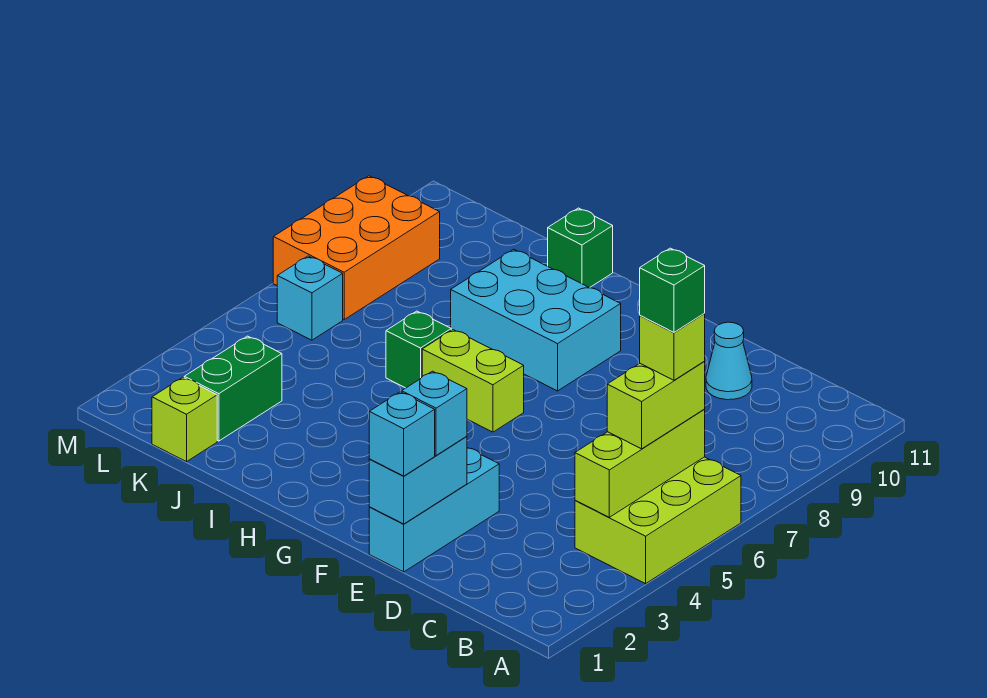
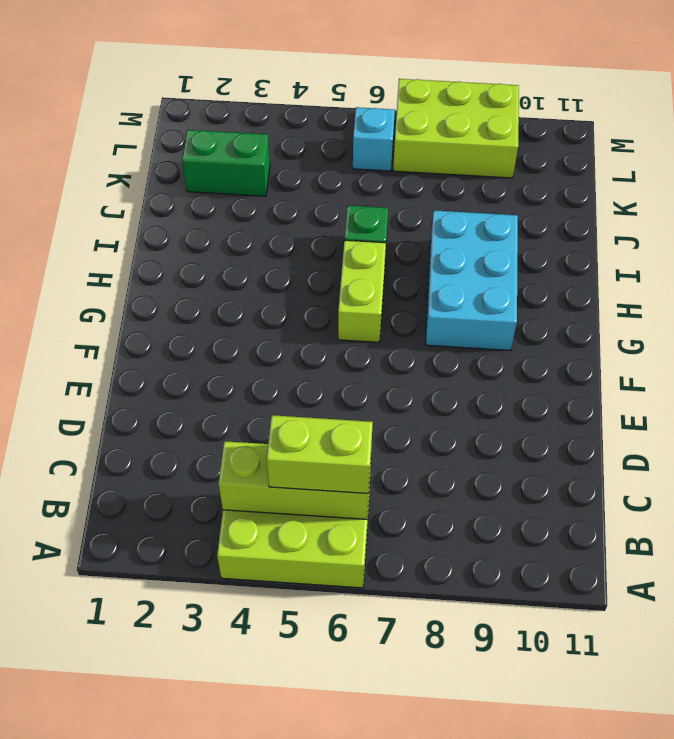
lime 2x3 brick [393,79,519,178] -> orange 2x3 brick [273,176,440,319]
none -> cyan 1x1 cone [706,322,752,400]
none -> cyan 1x3 brick [369,448,499,572]
none -> green 1x1 brick [548,208,613,288]

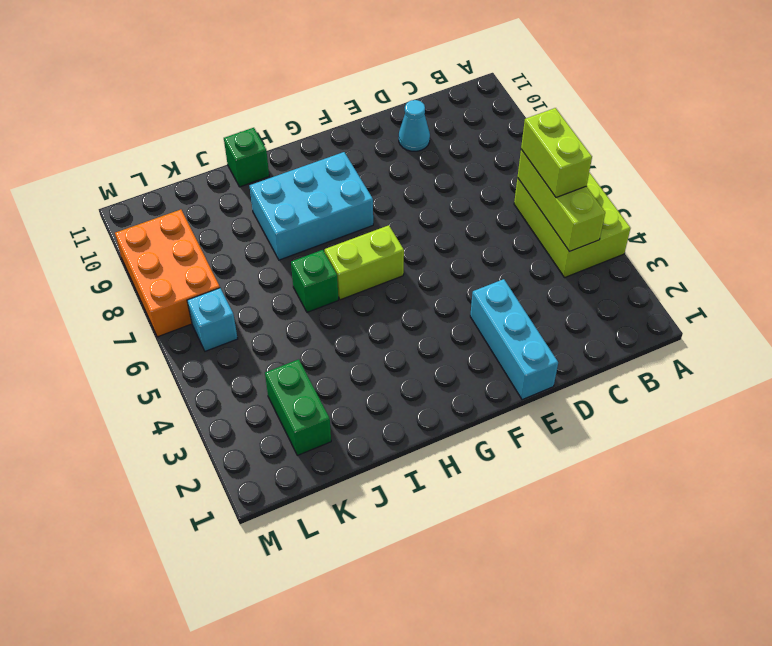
none -> lime 1x1 brick [152,377,217,462]
none -> cyan 1x2 brick [369,437,467,524]
none -> cyan 1x1 brick [369,392,435,476]

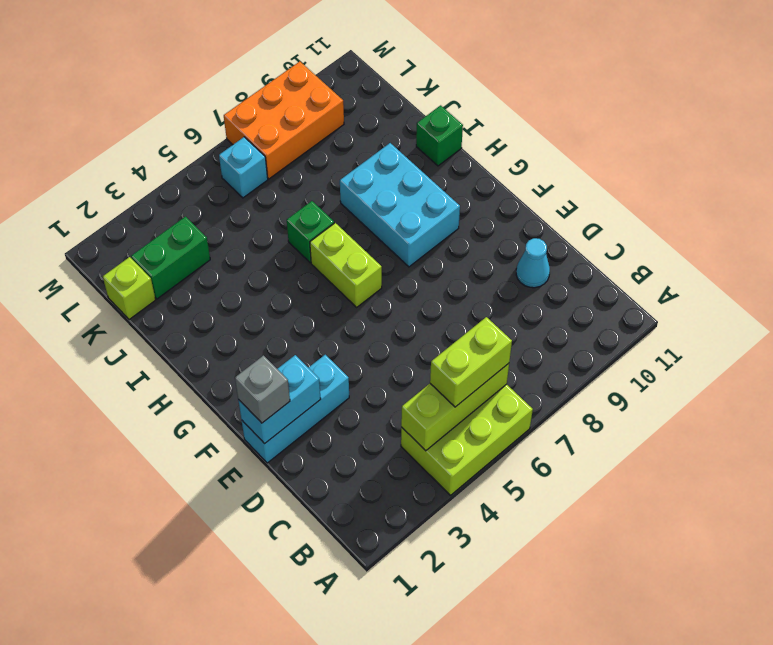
grey 1x1 brick [235,356,290,423] -> cyan 1x1 brick [369,392,435,476]
none -> cyan 1x1 brick [402,371,467,455]
none -> lime 1x1 brick [640,313,705,380]
none -> green 1x1 brick [640,248,705,332]

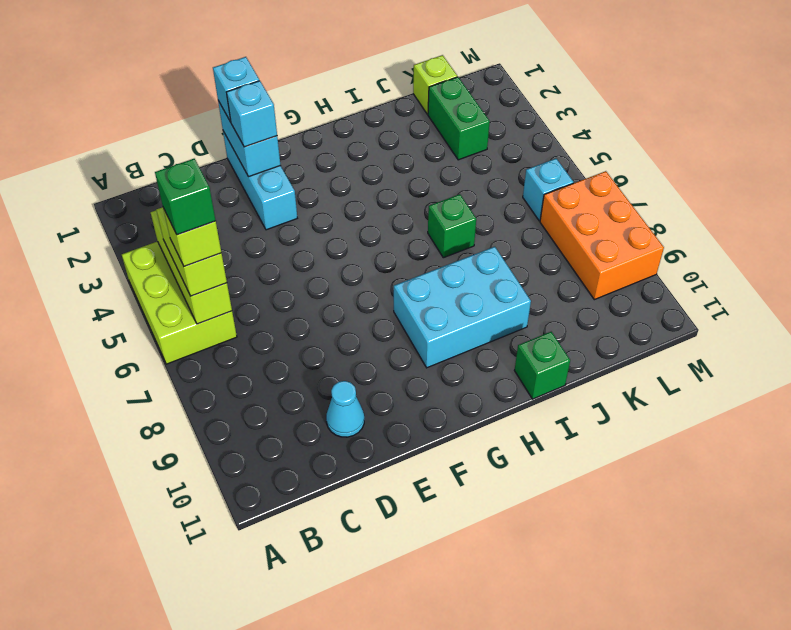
none -> lime 1x2 brick [422,330,524,432]

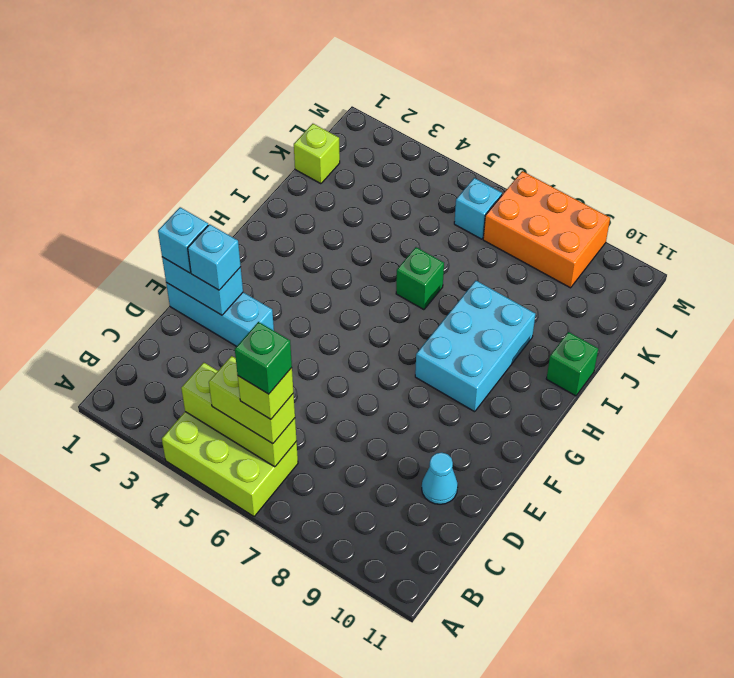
none -> lime 1x2 brick [422,330,524,432]
none -> green 1x2 brick [184,336,282,441]

